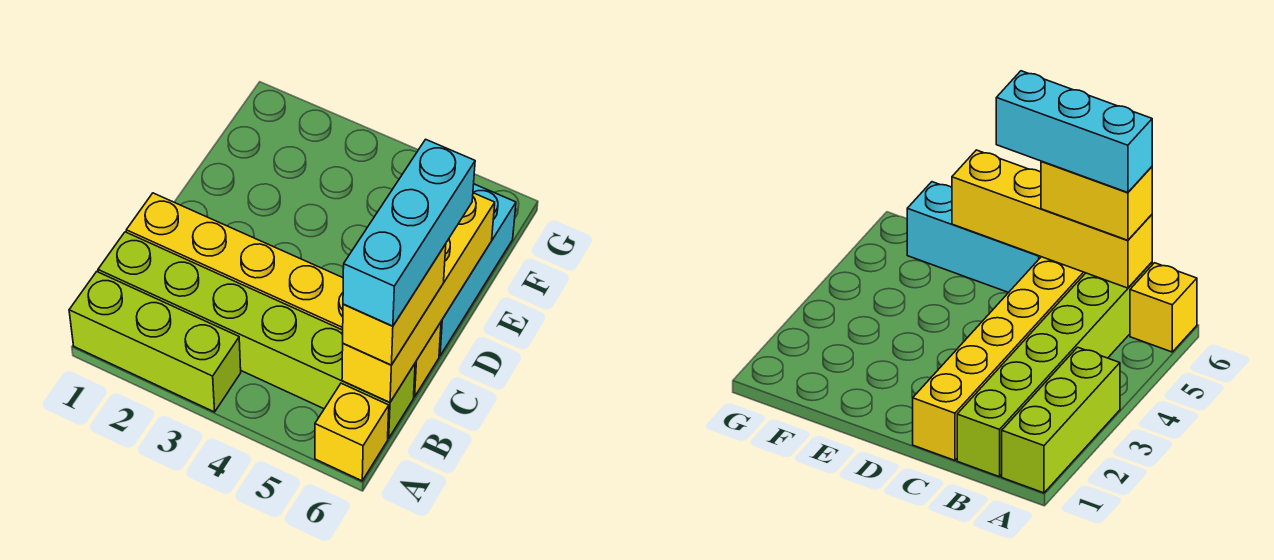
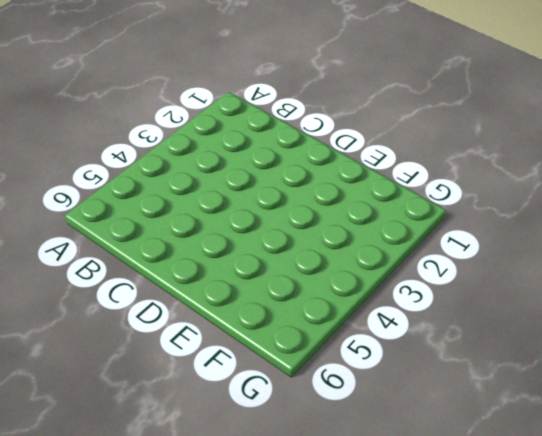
none -> lime 1x3 brick [69,272,241,412]
none -> yellow 1x1 brick [315,383,389,481]

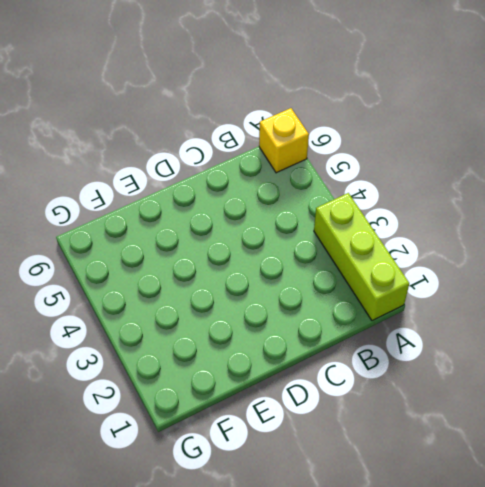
none -> lime 1x6 brick [98,232,415,438]
none -> yellow 1x6 brick [126,193,441,397]

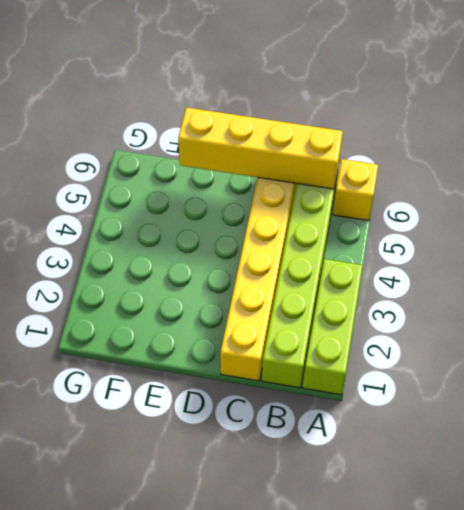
none -> cyan 1x3 brick [439,184,516,356]
none -> yellow 1x2 brick [343,244,446,365]

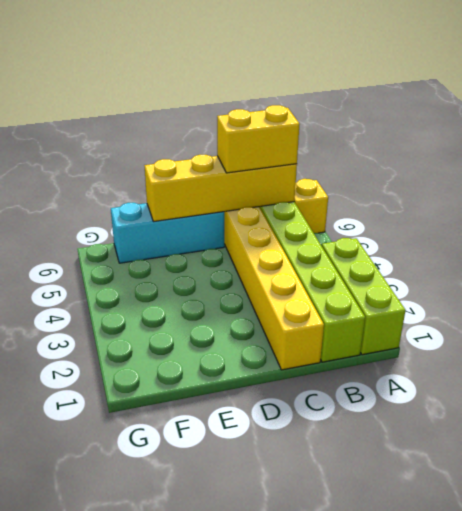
none -> cyan 1x3 brick [343,139,475,326]

